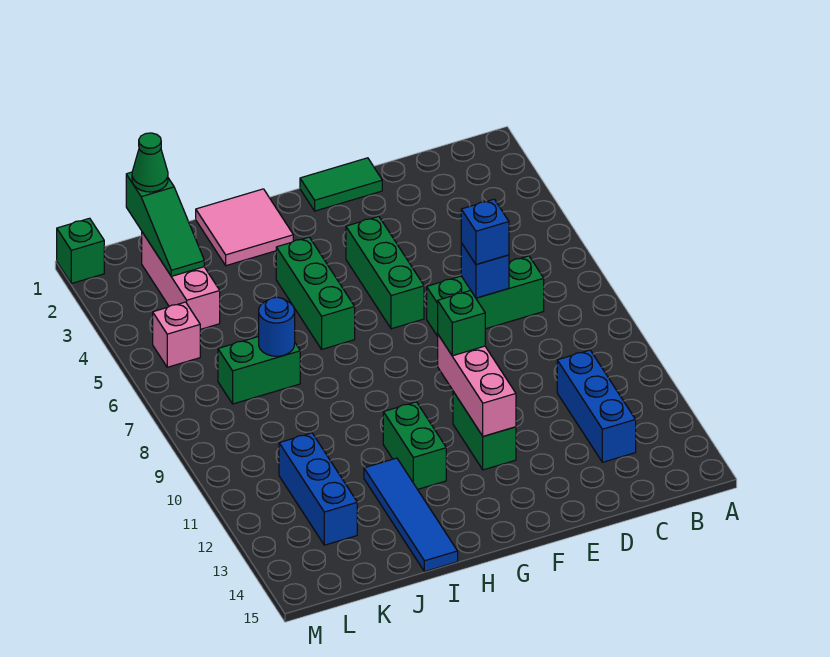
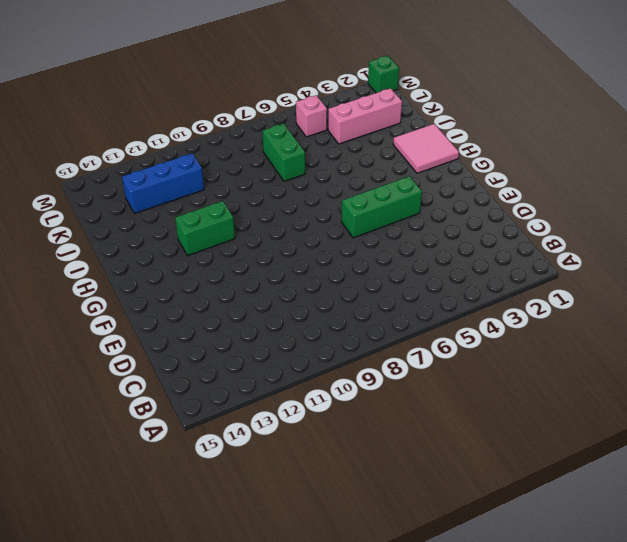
none -> green 1x3 brick [427,256,544,336]
none -> blue 1x3 brick [557,350,636,462]
none -> green 1x2 tile [300,158,382,211]

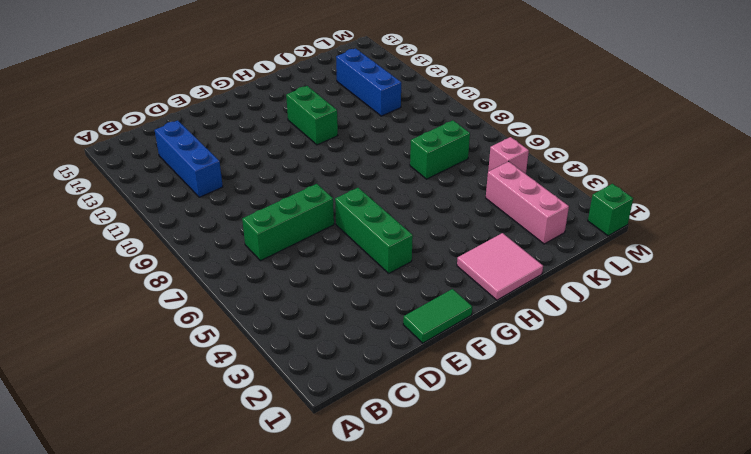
none -> green 1x2 brick [453,392,516,470]
none -> green 1x3 brick [276,237,355,349]
none -> blue 1x4 tile [364,458,458,572]

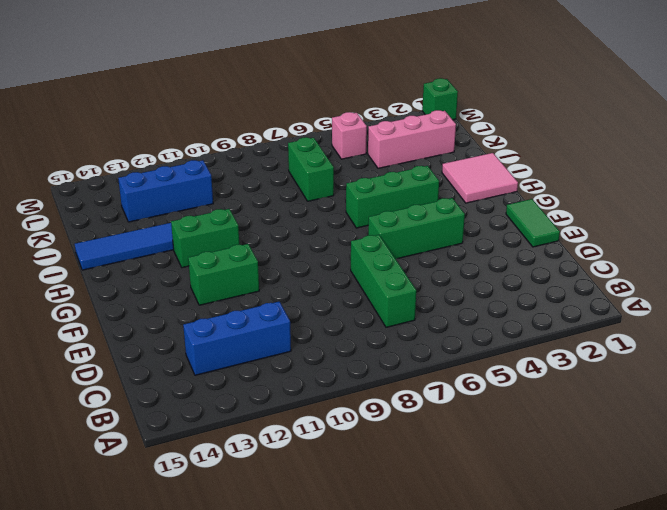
none -> blue 1x1 brick [461,243,509,298]
none -> pink 1x3 brick [438,335,516,436]
none -> blue 1x1 round brick [259,297,295,356]

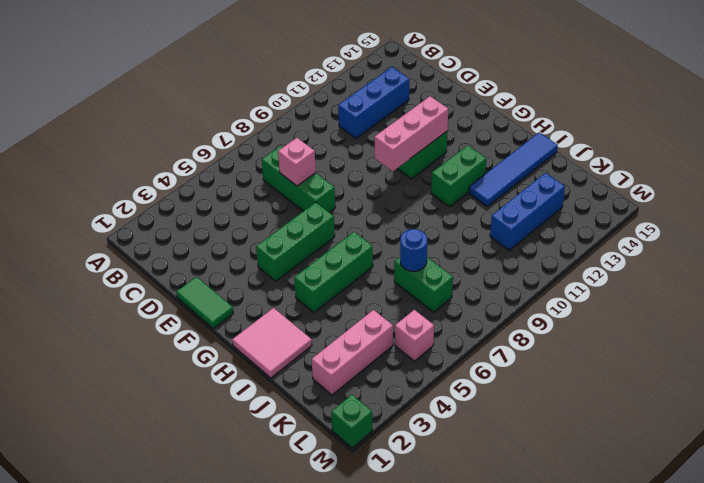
pink 1x1 brick [278,138,316,186] -> blue 1x1 brick [461,243,509,298]
none -> green 1x3 slope [126,172,204,276]
none -> blue 1x1 brick [461,199,509,265]
none -> green 1x1 brick [438,291,485,356]

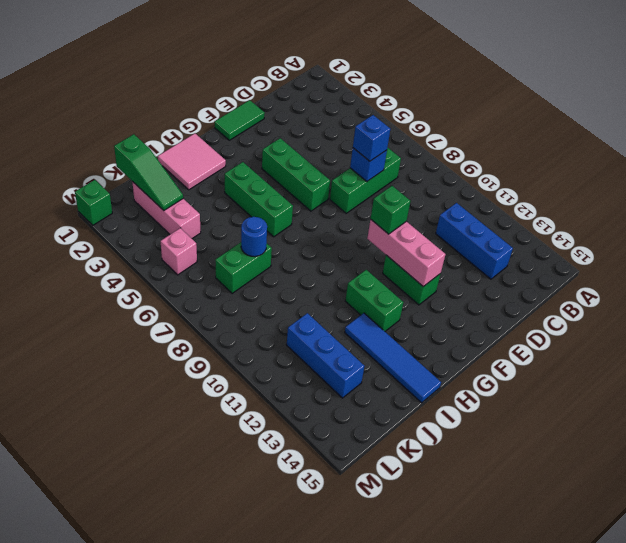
none -> green 1x1 cone [132,133,168,192]

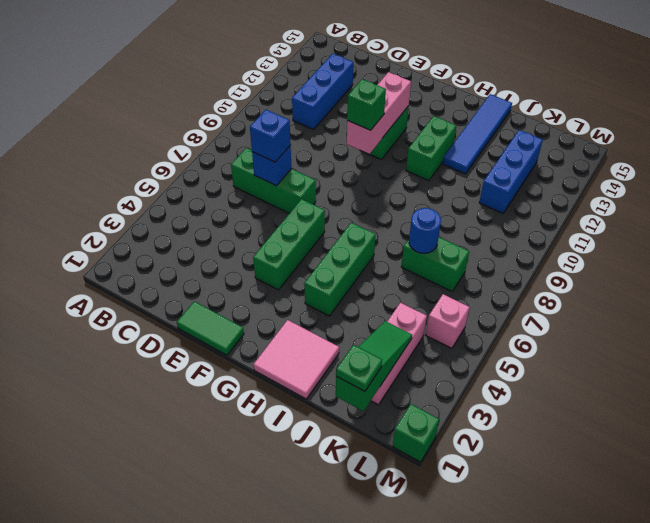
green 1x1 plate [336,345,382,391] -> green 1x1 cone [132,133,168,192]

